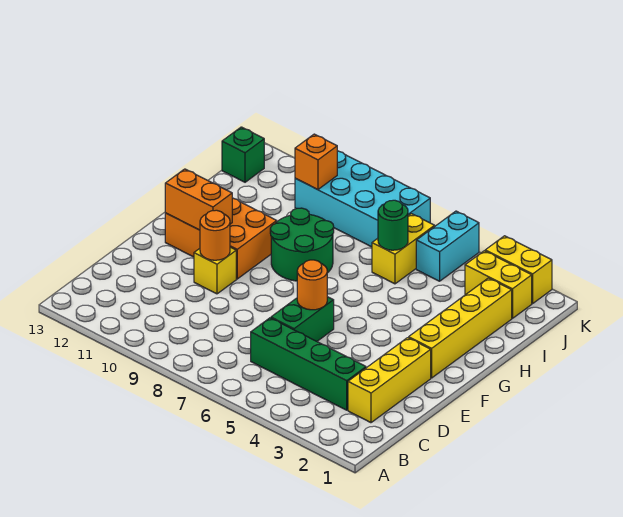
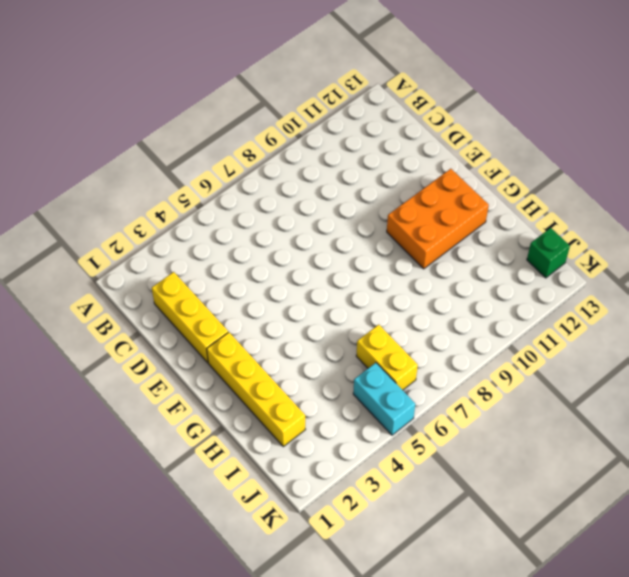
none -> green 1x4 brick [251,318,366,410]
none -> green 1x2 brick [271,297,334,341]
none -> yellow 1x1 brick [194,247,236,294]

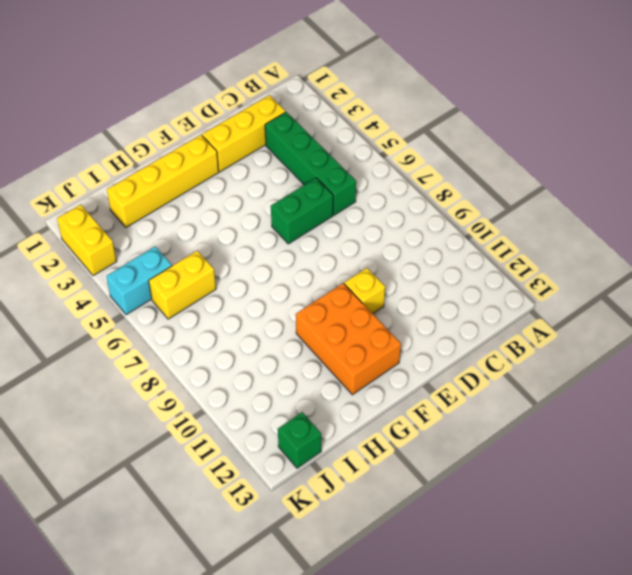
none -> green 2x2 round brick [270,208,334,281]
none -> yellow 1x2 brick [465,251,532,318]
none -> cyan 2x4 brick [295,151,430,247]

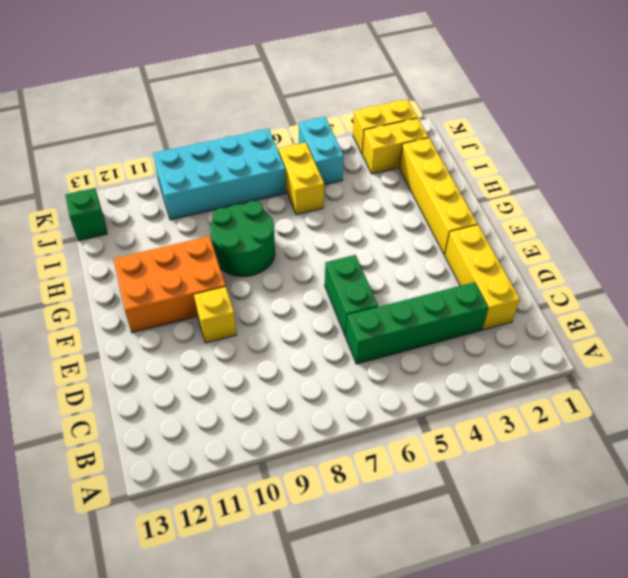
none -> orange 1x1 round brick [297,260,327,310]
none -> orange 1x1 round brick [200,210,230,260]
none -> orange 1x2 brick [165,169,232,230]

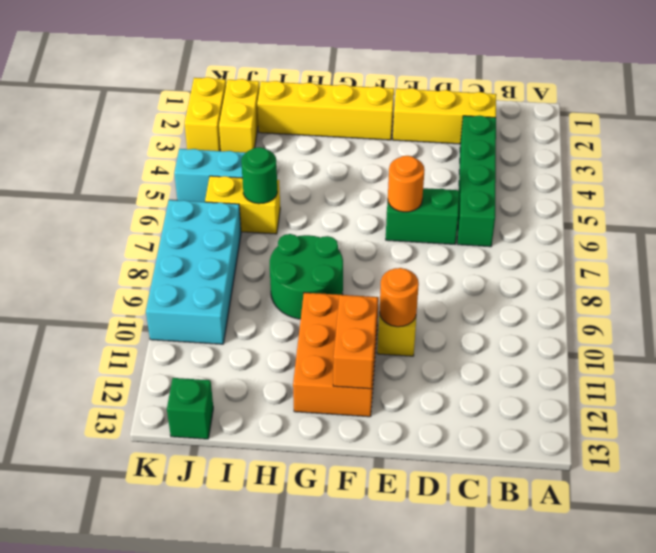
none -> orange 1x1 brick [295,134,337,190]

